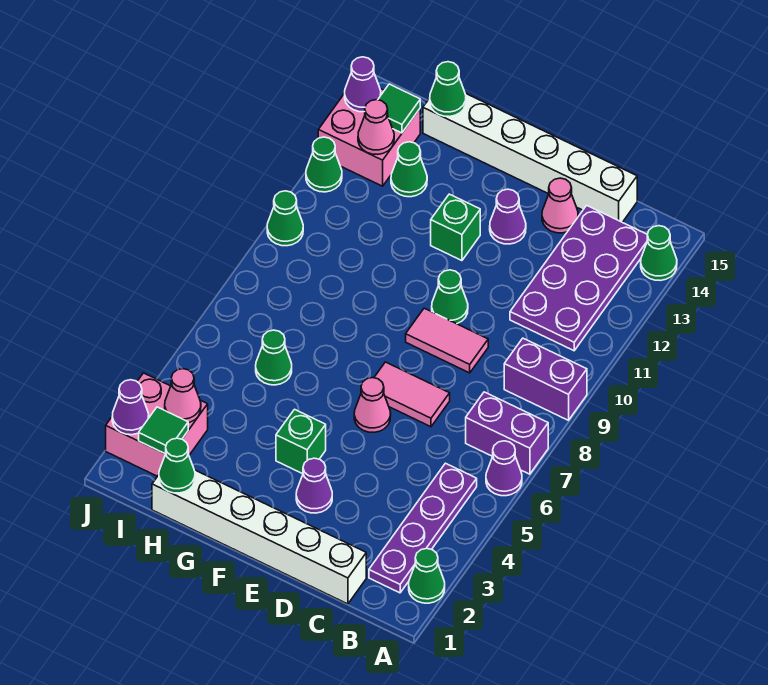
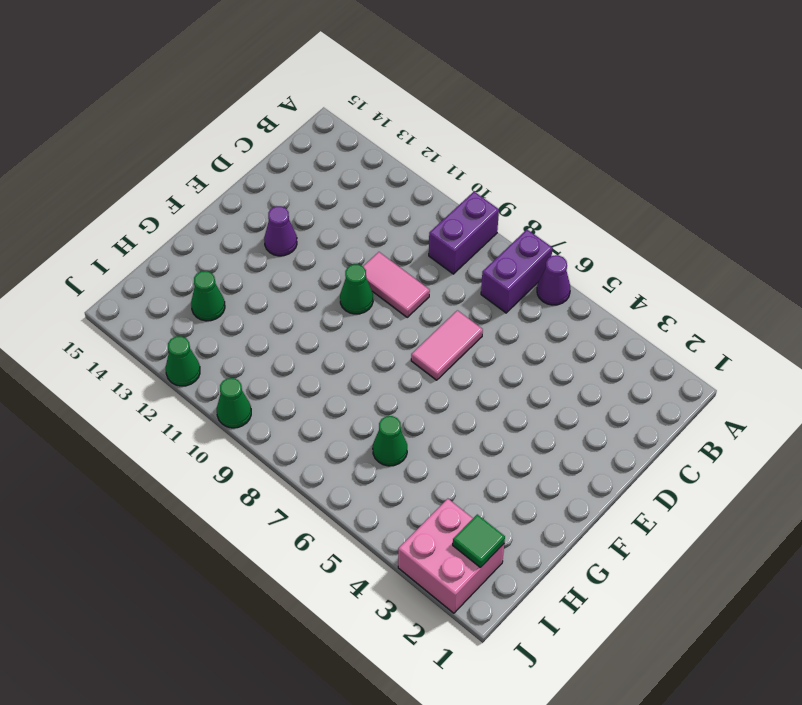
pink 1x2 tile [363,252,430,317] -> pink 1x2 tile turned to [406,308,488,373]
none -> green 1x1 cone [409,548,445,603]
none -> green 1x1 cone [641,226,677,281]
none -> purple 1x4 plate [369,463,477,593]
none -> purple 2x4 plate [510,205,648,351]

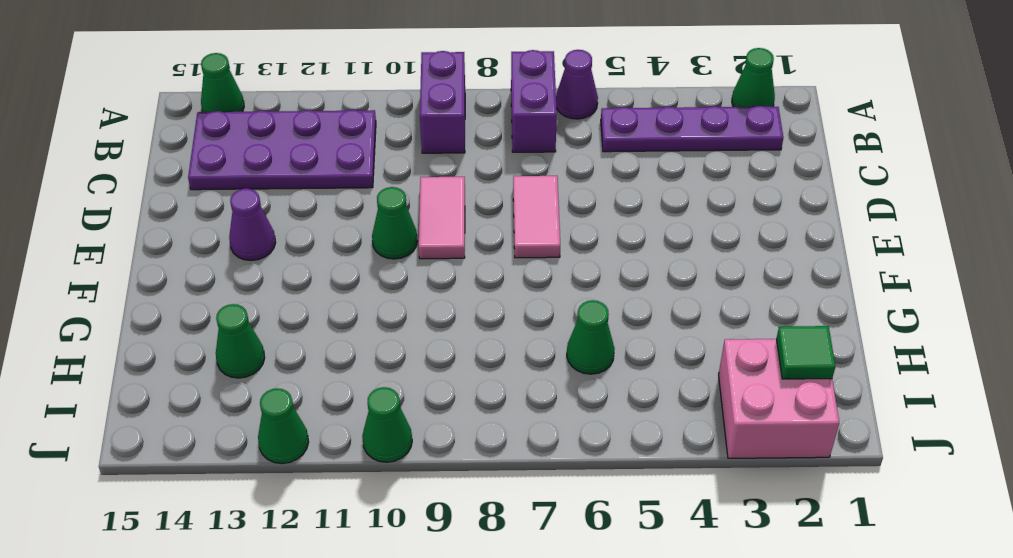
none -> white 1x6 brick [152,470,366,604]
none -> white 1x6 brick [423,93,637,222]
none -> pink 1x1 cone [542,178,578,233]
none -> purple 1x1 cone [296,458,332,513]

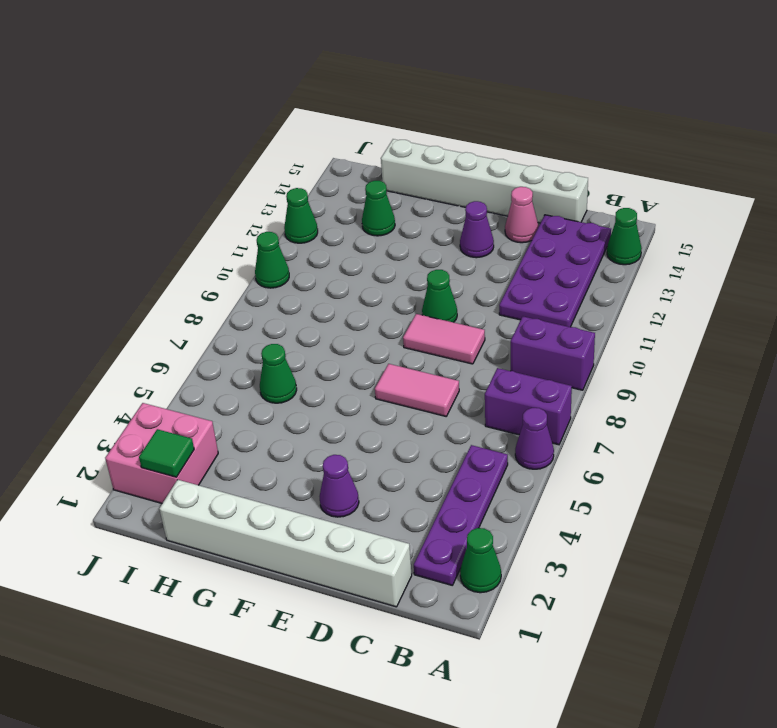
none -> pink 1x1 cone [354,378,391,432]
none -> green 1x1 brick [276,409,326,474]
none -> green 1x1 brick [431,194,480,261]
none -> pink 2x2 brick [318,89,420,186]

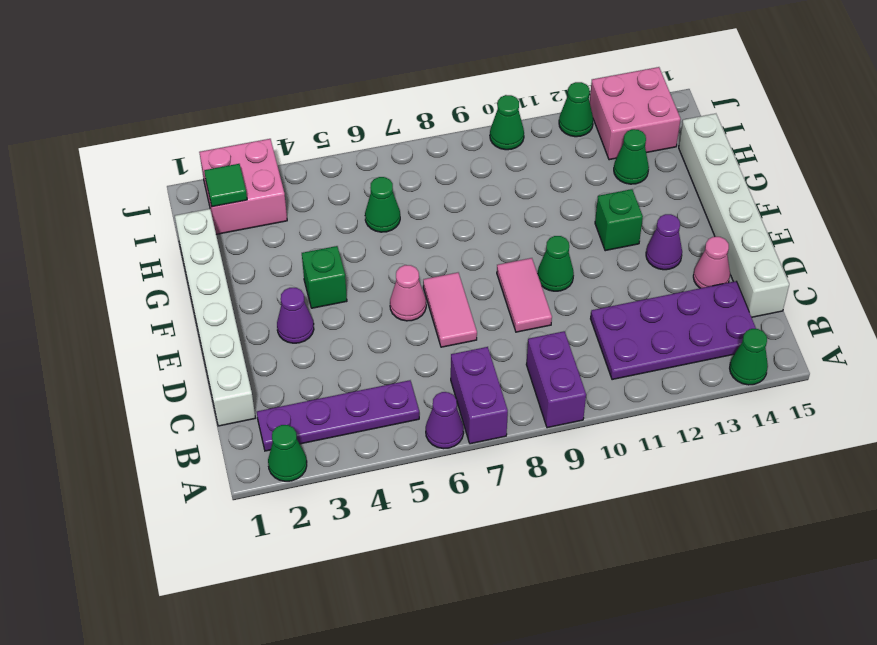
none -> green 1x1 cone [159,438,195,493]
none -> green 1x1 cone [430,62,466,117]
none -> pink 1x1 cone [165,369,201,423]
none -> pink 1x1 cone [358,100,394,154]

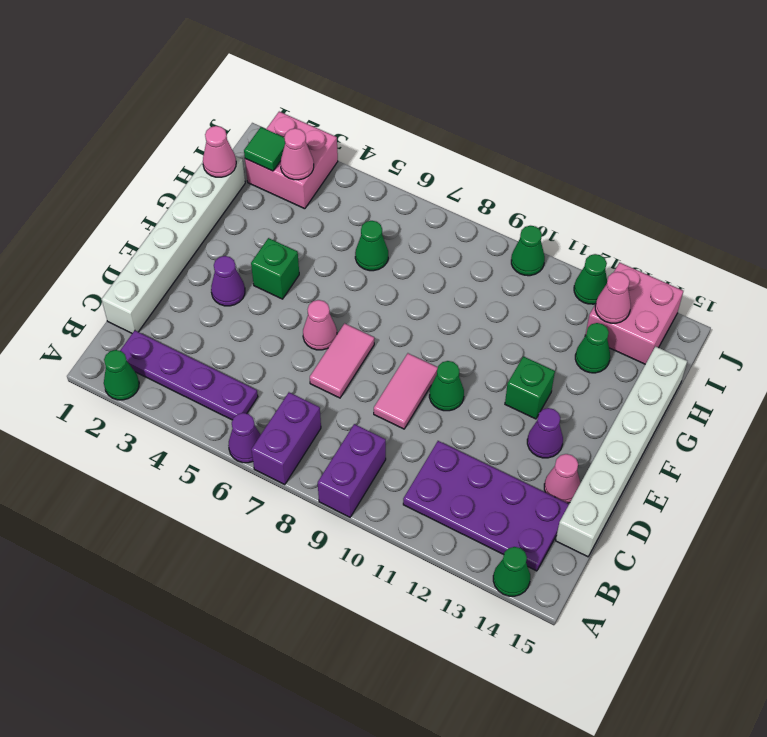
pink 1x1 cone [203,126,236,177] -> green 1x1 cone [159,438,195,493]
none -> green 1x1 cone [430,62,466,117]
none -> green 1x1 tile [378,84,420,133]
none -> purple 1x1 cone [112,380,149,435]
none -> purple 1x1 cone [345,57,381,112]

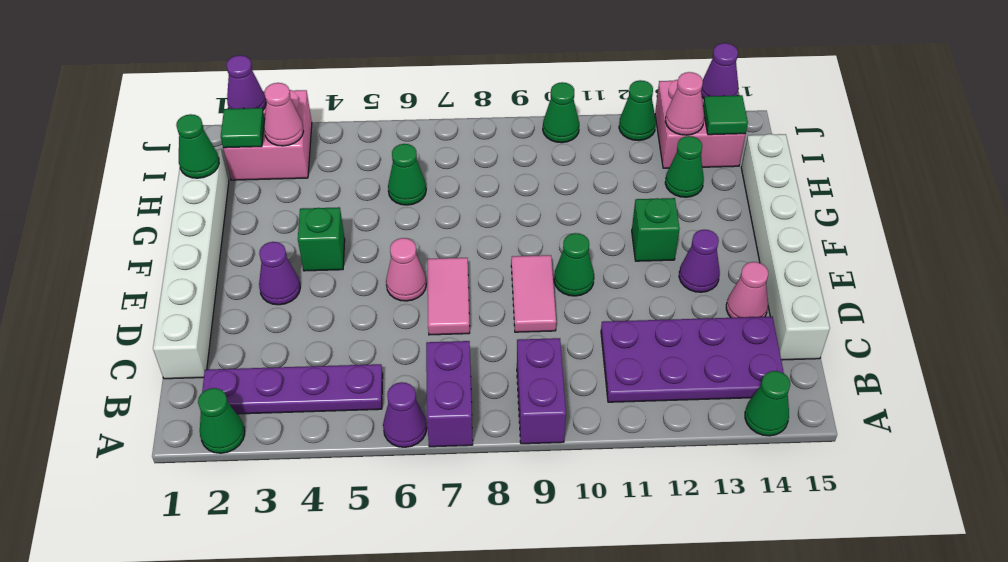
none -> green 1x1 cone [430,62,466,117]

